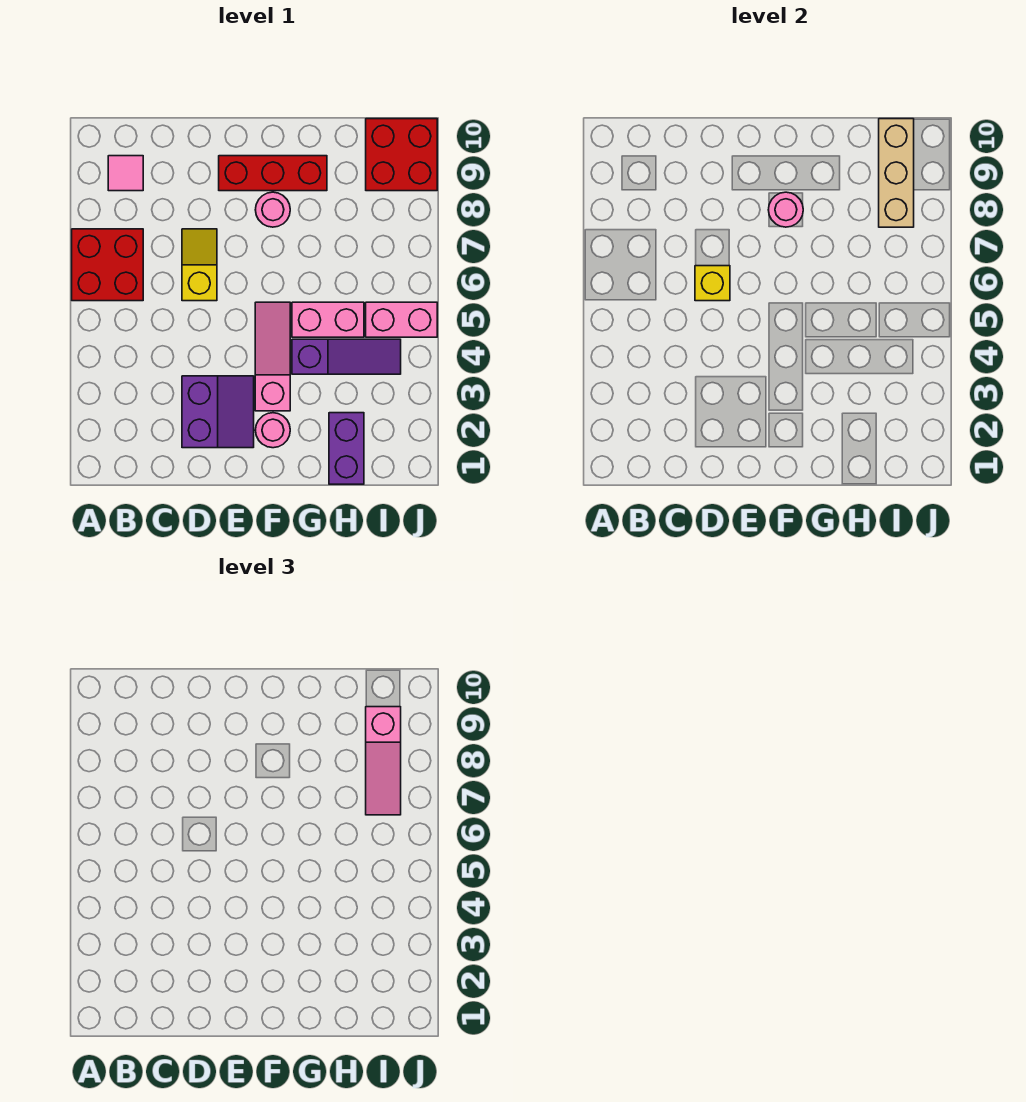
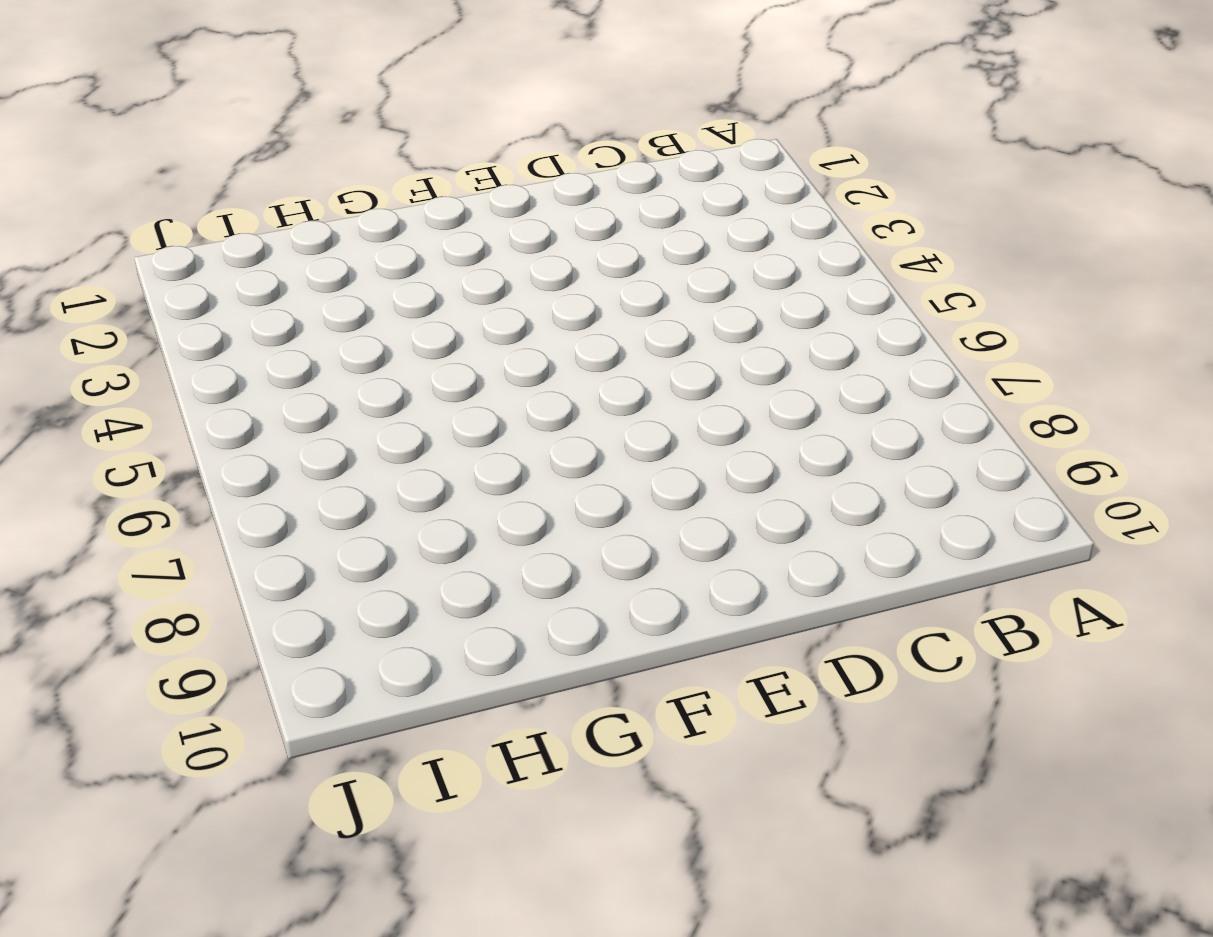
none -> red 2x2 brick [72,229,143,301]
none -> pink 1x1 tile [108,156,143,191]
none -> purple 2x2 slope [182,376,254,448]

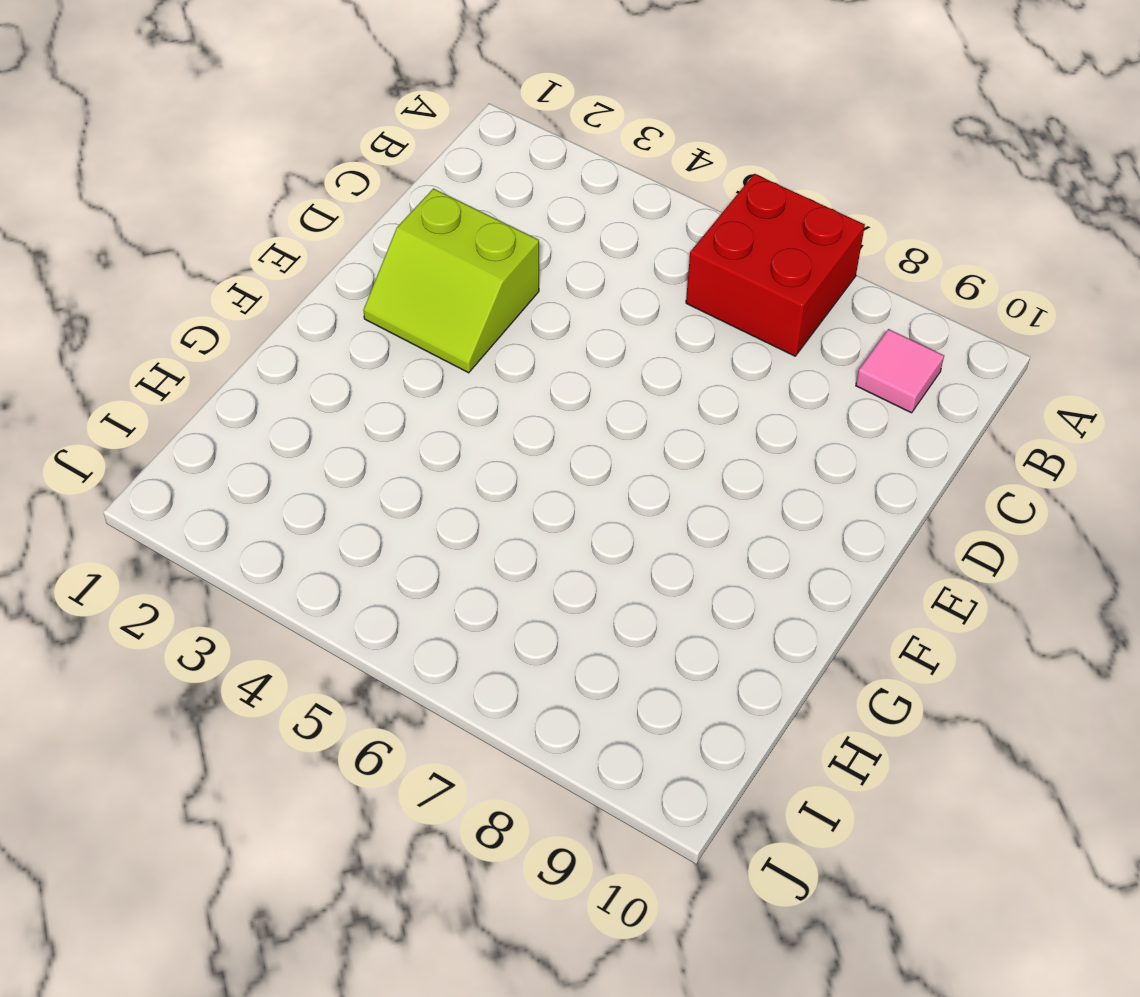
lime 2x2 slope [363,189,539,373] -> purple 2x2 slope [182,376,254,448]
none -> yellow 1x2 slope [182,229,217,301]
none -> red 1x3 brick [219,156,327,191]
none -> pink 1x1 round brick [255,413,290,448]

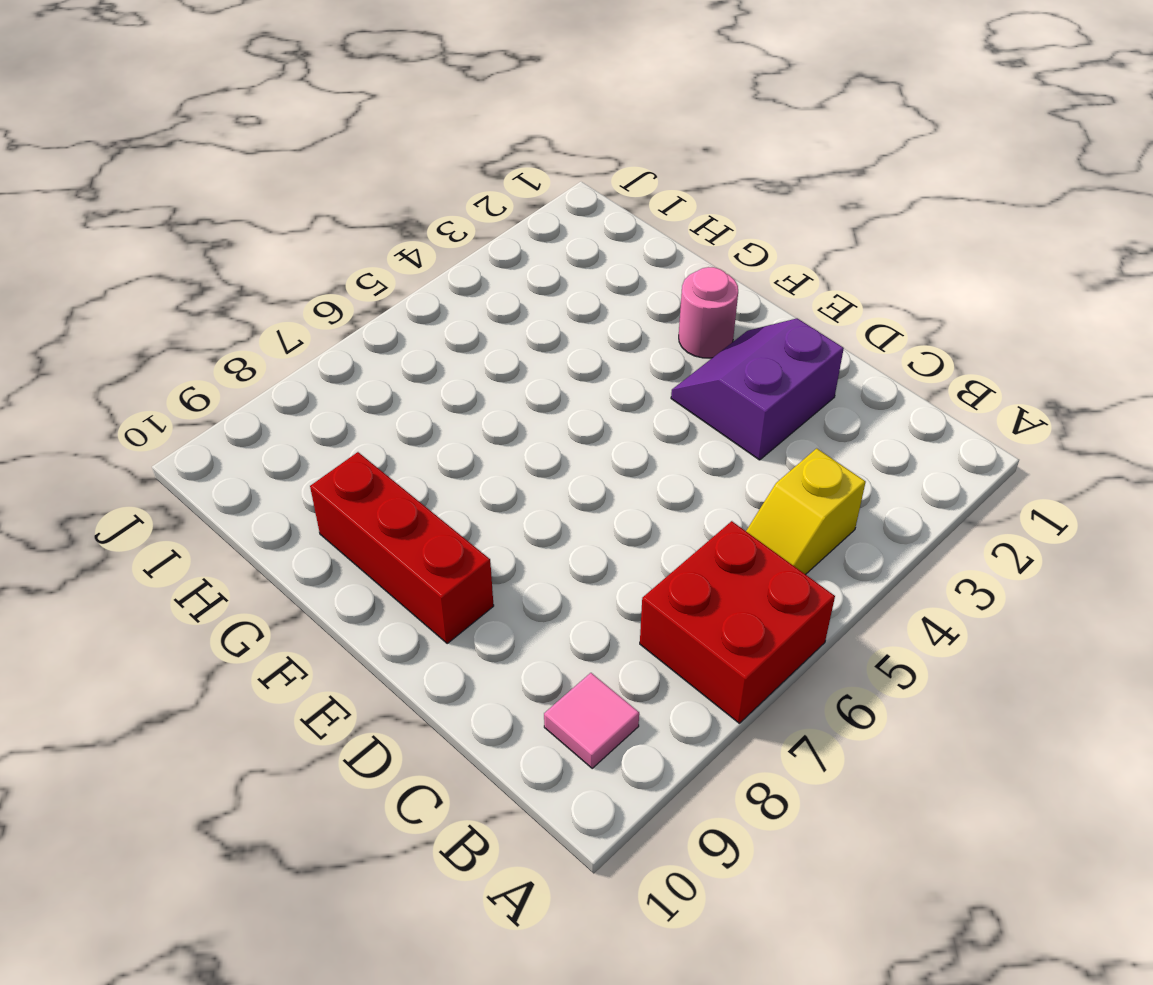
yellow 1x2 slope [746,448,866,575] -> yellow 1x2 slope moved to [182,229,217,301]
none -> pink 1x3 slope [255,302,290,411]
none -> pink 1x1 round brick [255,192,290,227]
none -> purple 1x3 slope [292,339,401,374]

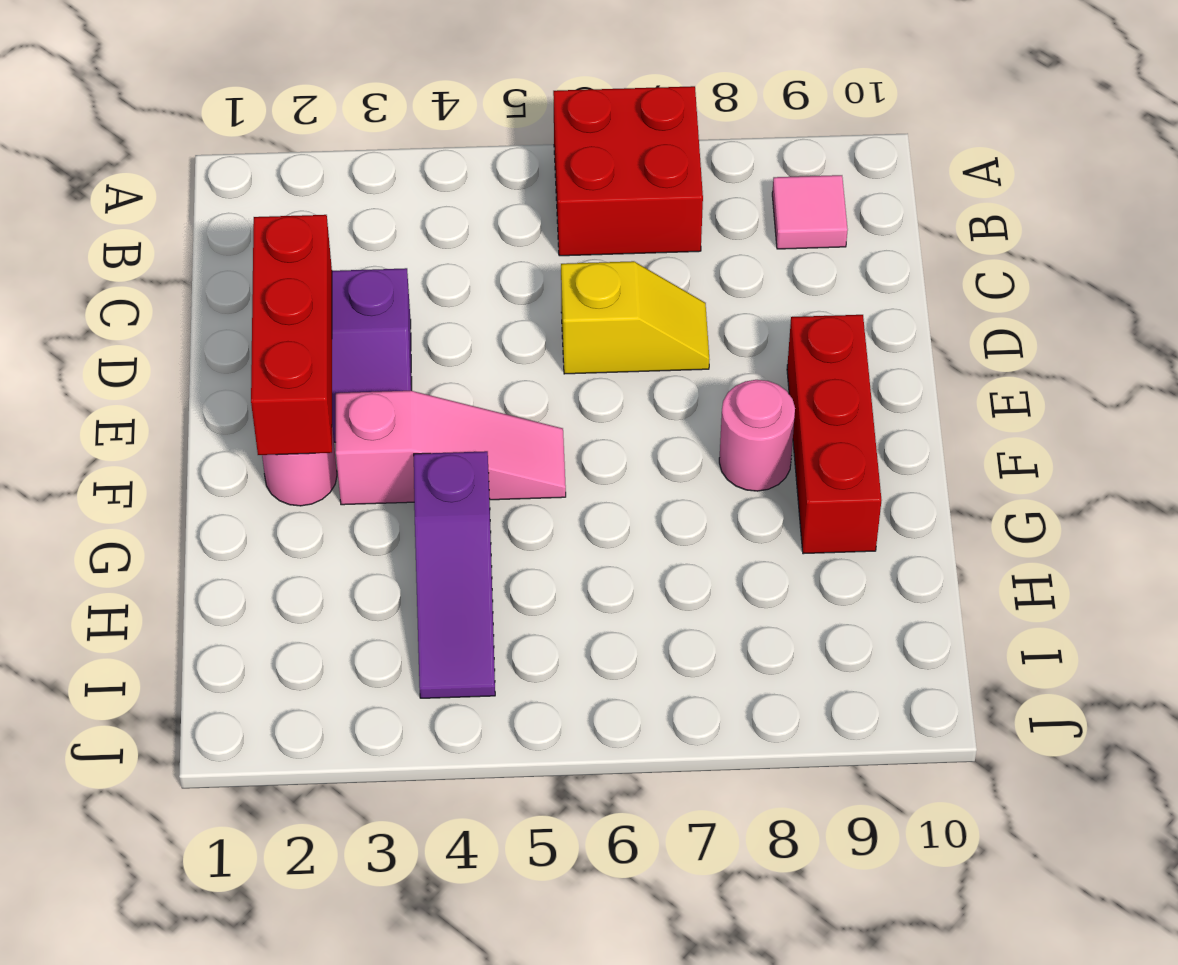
red 1x3 brick [251,215,332,455] -> none
none -> pink 1x2 brick [292,302,364,337]
none -> purple 1x2 brick [329,413,364,484]
none -> pink 1x2 brick [366,302,437,337]

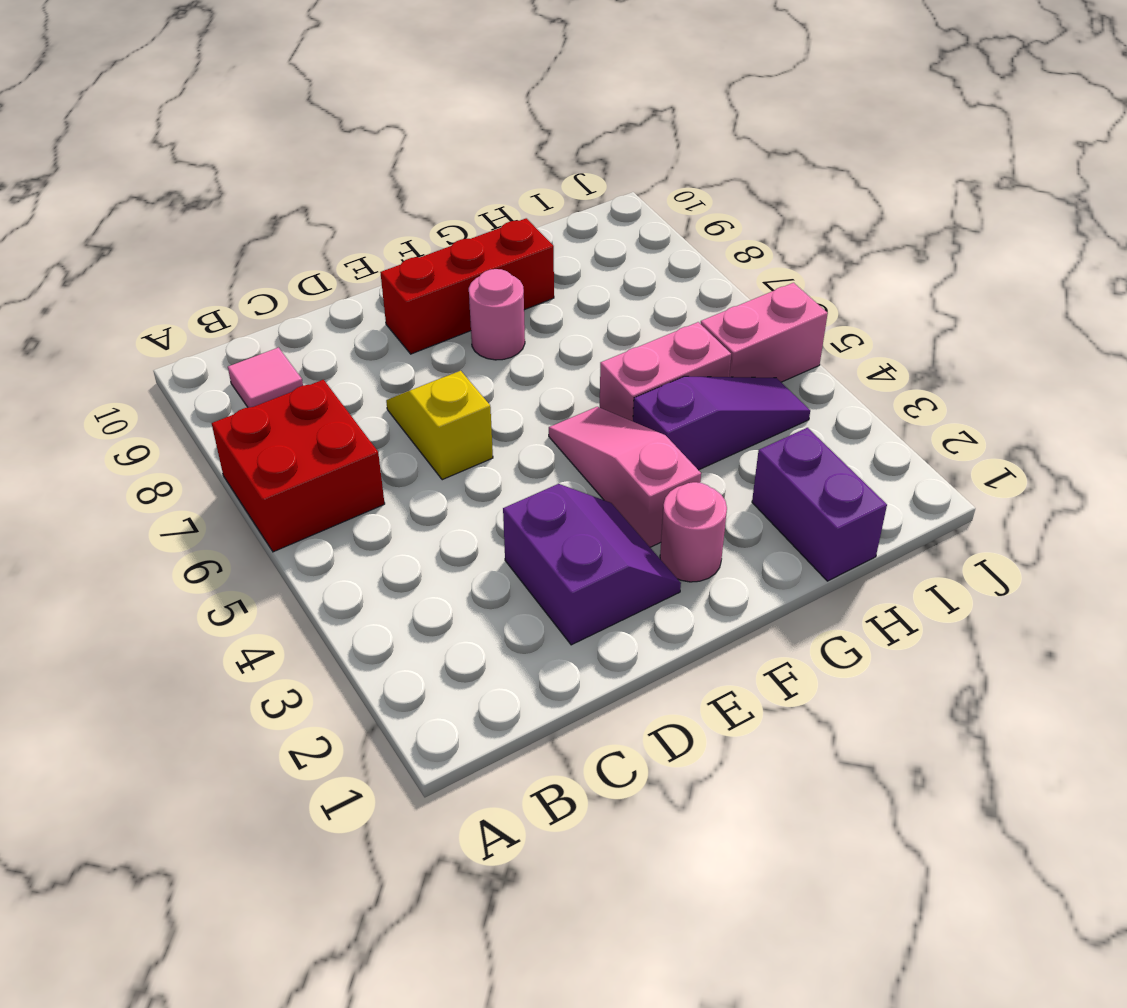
none -> red 2x2 brick [366,119,437,191]
none -> yellow 1x1 brick [695,266,730,301]
none -> pink 1x1 round brick [768,192,803,227]

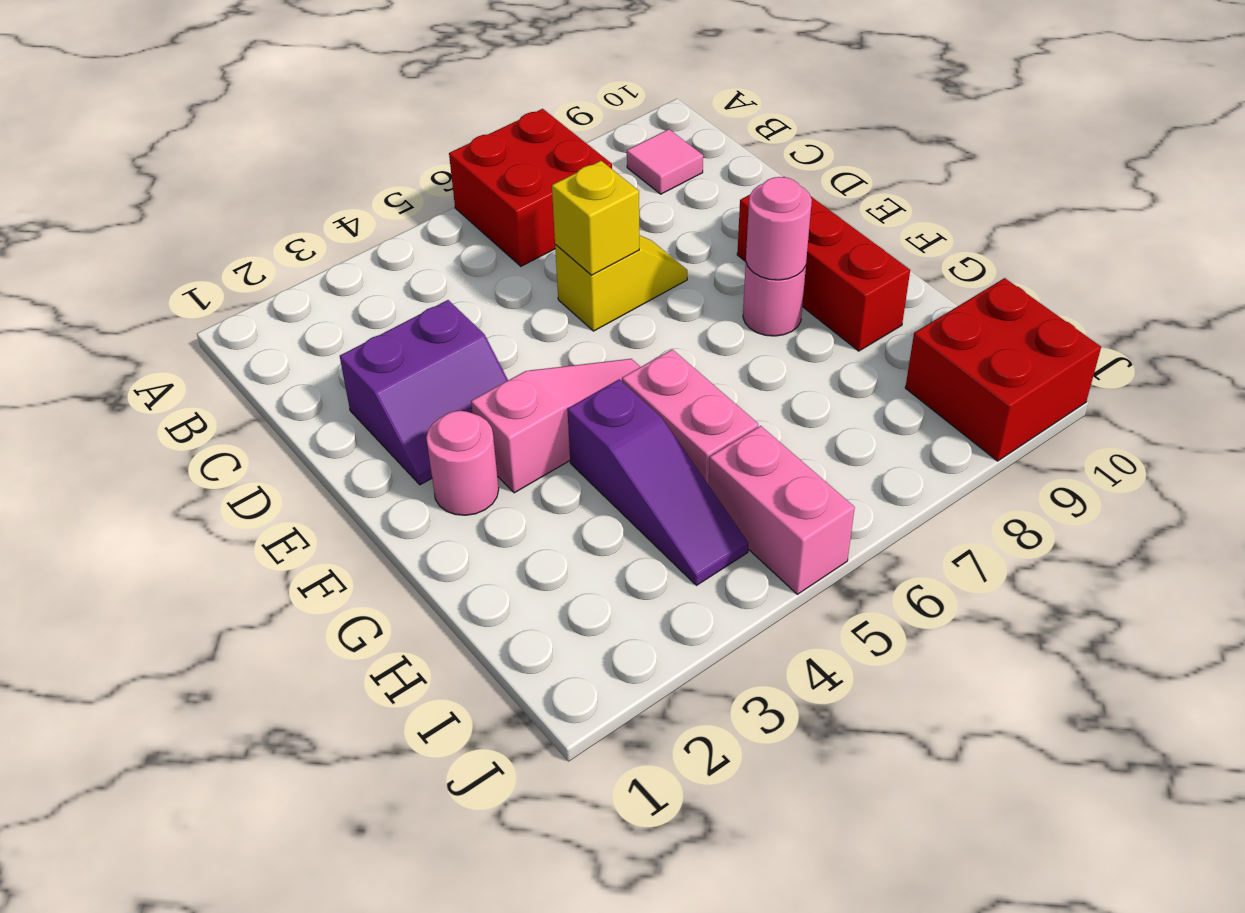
none -> purple 1x2 brick [329,413,364,484]
none -> tan 1x3 brick [879,119,914,227]
none -> pink 1x3 slope [366,707,401,815]

